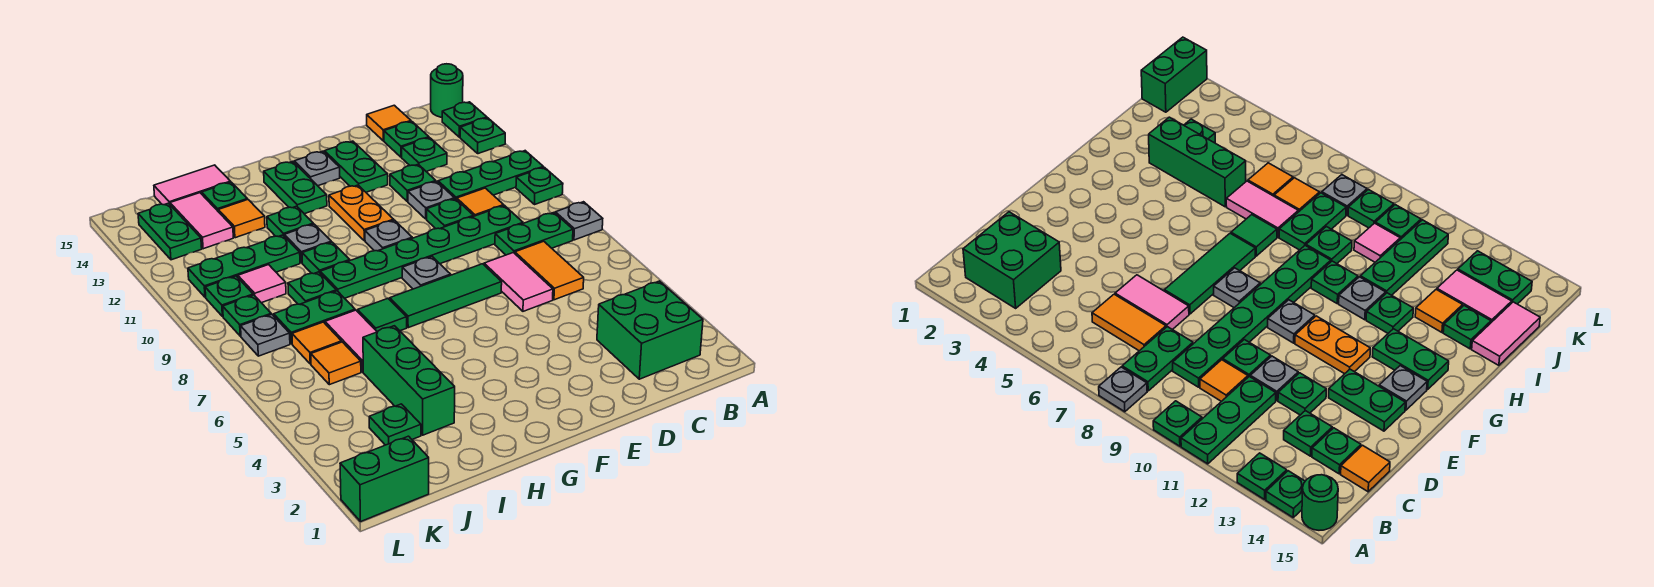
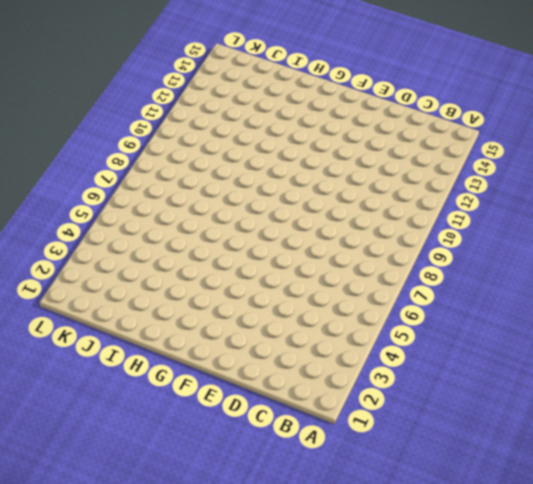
none -> grey 1x1 plate [555,202,603,240]
none -> green 1x1 plate [516,167,563,205]
none -> green 1x3 plate [438,151,543,200]
none -> green 1x1 plate [460,118,505,154]

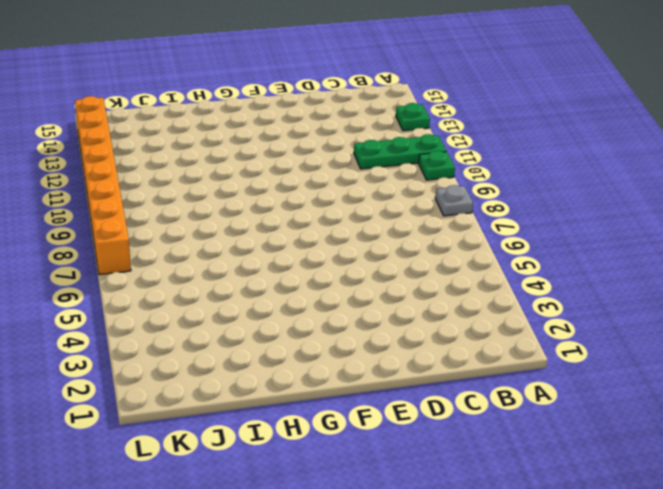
orange 1x8 brick [75,96,131,275] -> none
none -> green 1x1 plate [442,102,487,137]
none -> green 1x1 round brick [431,64,463,117]
none -> green 2x2 brick [597,281,703,379]
none -> green 1x2 plate [495,213,573,255]

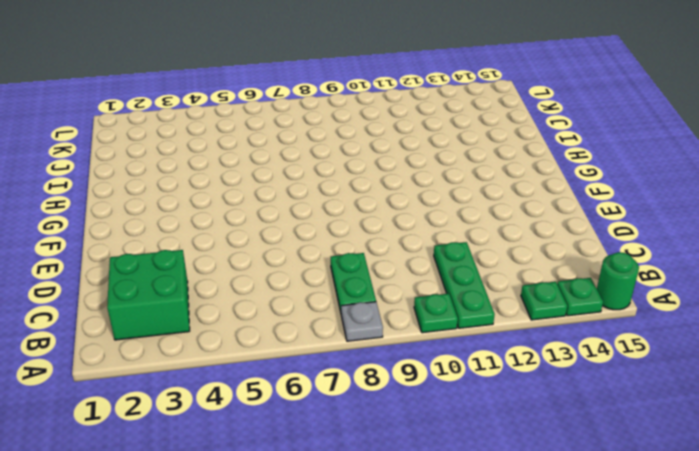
none -> orange 1x2 tile [515,241,584,300]
none -> green 1x6 plate [320,206,523,298]
none -> orange 1x1 tile [457,188,504,216]
none -> green 1x1 plate [402,138,447,172]

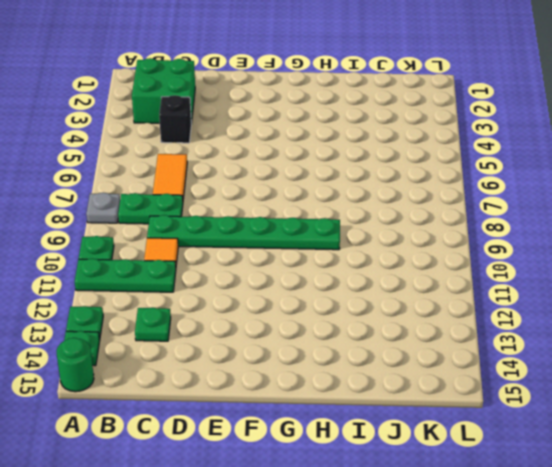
black 1x1 brick [159,95,191,143] -> none
none -> green 1x1 plate [384,121,429,157]
none -> orange 1x1 tile [367,105,411,141]
none -> pink 1x2 tile [484,253,553,311]
none -> green 1x1 plate [427,199,473,229]

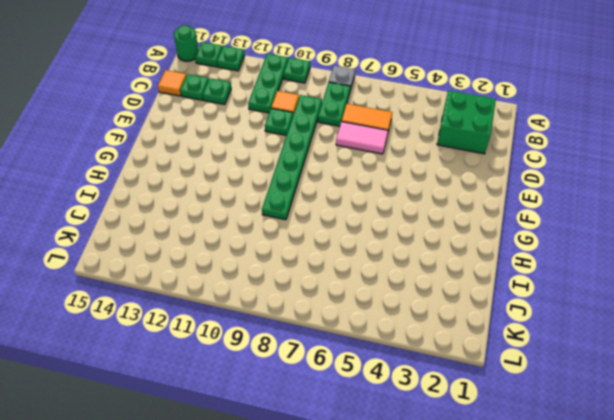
none -> grey 1x1 plate [408,181,454,219]
none -> green 1x1 plate [390,164,436,201]
none -> green 1x3 tile [389,264,502,328]
none -> green 1x2 plate [324,141,388,192]

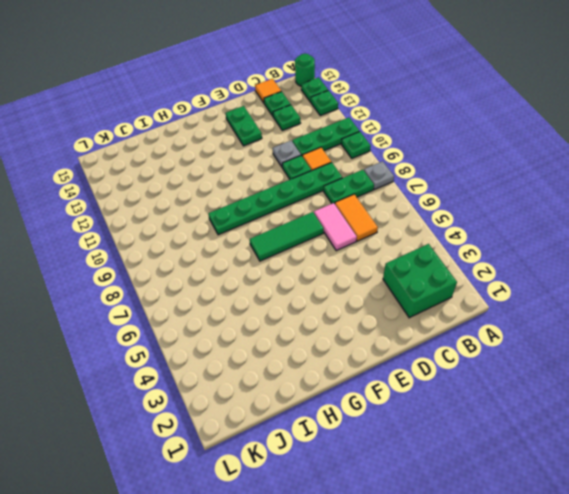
none -> green 1x1 plate [390,164,436,201]
none -> grey 1x1 plate [402,257,451,289]
none -> grey 1x1 plate [365,220,412,251]
none -> orange 1x2 plate [329,185,394,241]

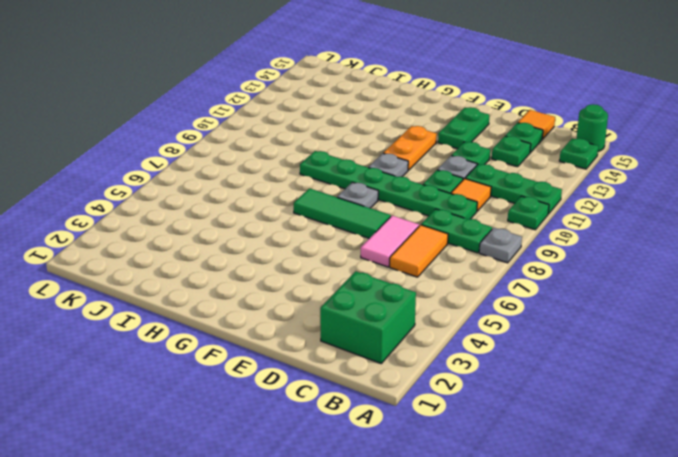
none -> green 1x1 plate [460,118,505,154]
none -> grey 1x1 plate [294,151,340,186]
none -> green 1x2 plate [264,161,327,214]
none -> green 1x1 tile [358,298,407,332]

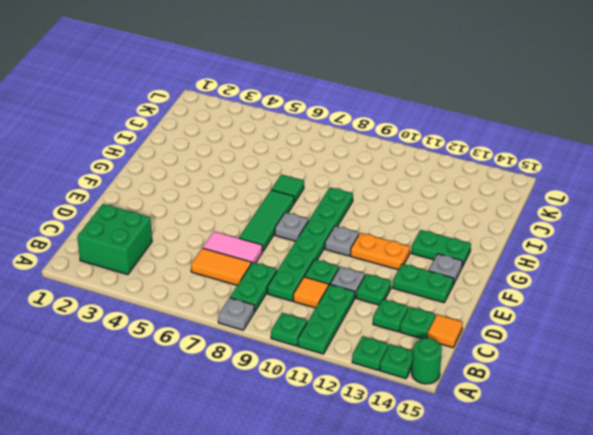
none -> green 1x1 plate [302,242,350,274]
none -> grey 1x1 plate [284,224,331,263]
none -> green 1x1 plate [267,206,313,237]
none -> green 1x3 brick [363,326,455,435]

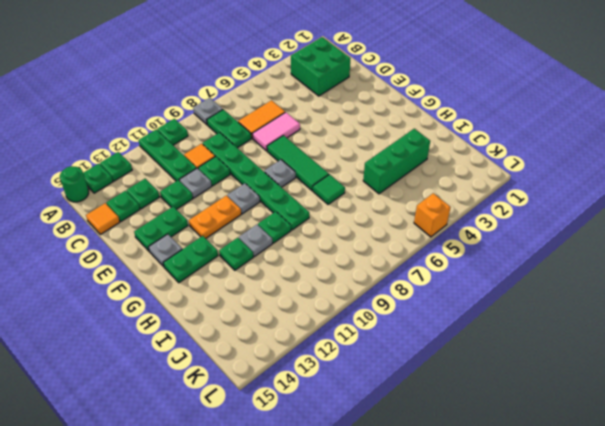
orange 1x1 brick [414,193,451,237] -> none
none -> pink 1x2 tile [325,310,377,372]
none -> green 1x2 plate [274,291,355,344]
none -> green 1x1 plate [288,272,336,304]
none -> green 1x3 plate [188,235,300,297]

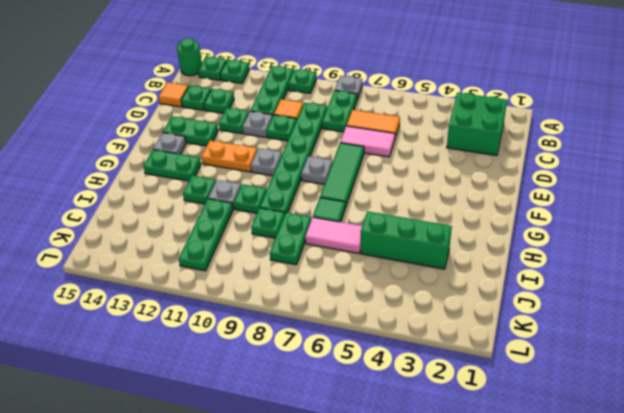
none -> orange 1x1 tile [218,199,265,238]
none -> green 1x1 plate [202,182,247,211]
none -> pink 1x2 tile [154,165,231,205]
none -> green 1x1 plate [369,404,421,445]

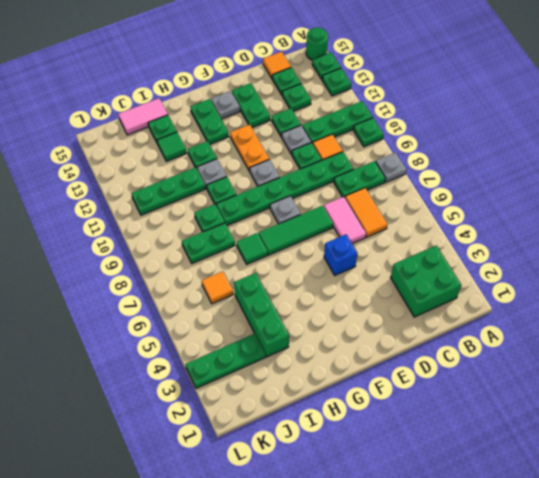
blue 1x1 brick [324,234,357,275] -> none
green 1x1 tile [157,132,187,161] -> orange 1x1 tile [218,199,265,238]
green 1x3 plate [185,333,266,388] -> green 1x1 plate [369,404,421,445]
none -> pink 1x2 tile [325,310,377,372]
none -> orange 1x1 tile [292,322,341,364]
none -> pink 1x1 tile [238,265,286,303]
none -> pink 1x2 tile [170,193,233,249]

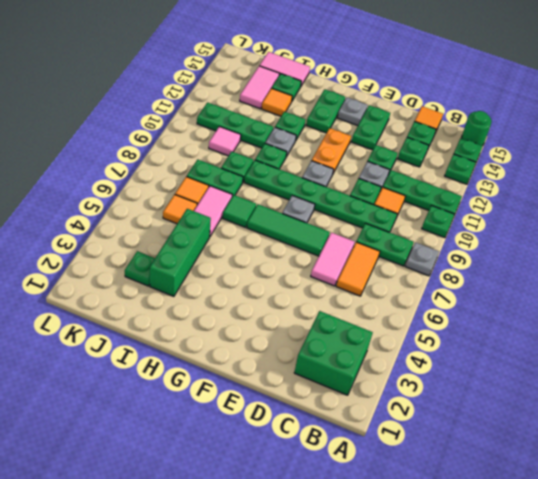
none -> green 1x2 brick [340,436,429,522]
none -> grey 1x1 plate [241,314,290,356]
none -> green 1x1 plate [223,295,271,336]
none -> green 1x1 plate [205,276,253,317]

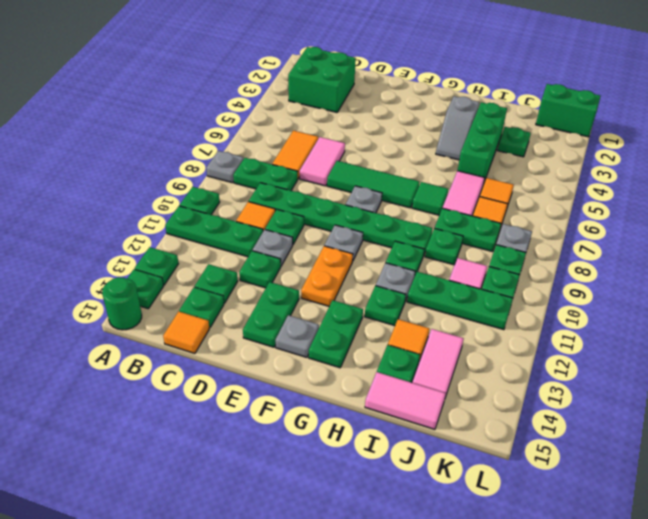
grey 1x2 slope [436,96,479,160] -> none
none -> green 1x2 plate [138,203,202,260]

